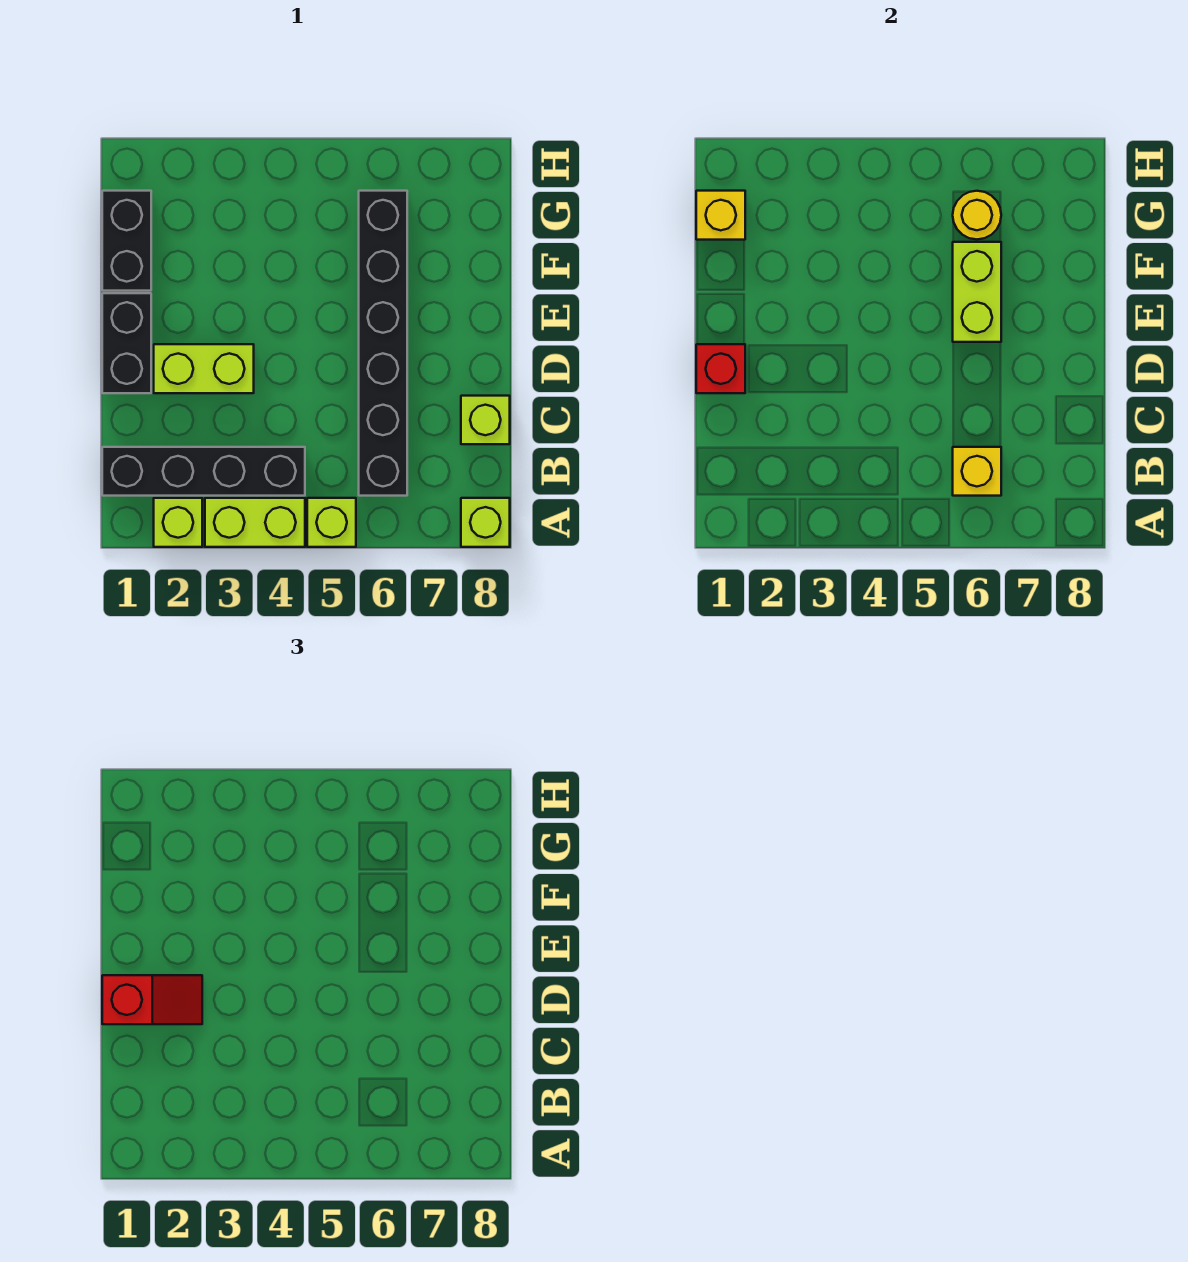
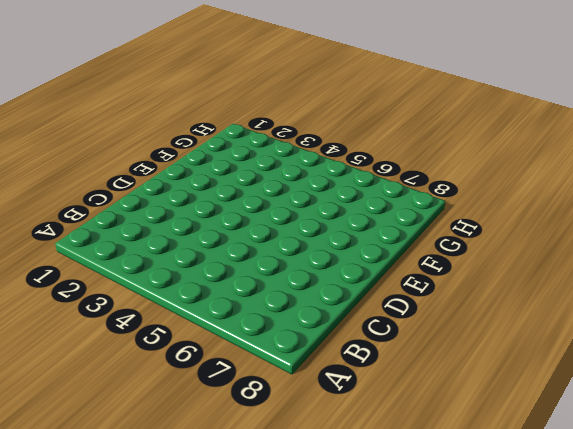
none -> lime 1x1 brick [154,498,202,547]
none -> lime 1x2 brick [205,498,305,547]
none -> lime 1x1 brick [307,498,356,547]

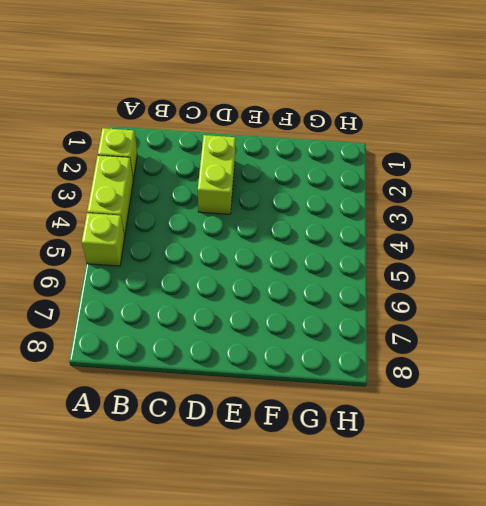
none -> lime 1x1 brick [461,498,510,547]
none -> black 1x4 brick [102,447,305,496]
none -> black 1x6 brick [359,191,407,496]

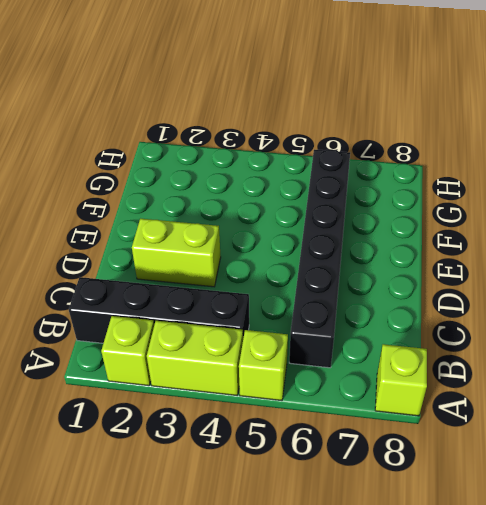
none -> lime 1x1 brick [461,396,510,444]
none -> black 1x2 brick [102,293,151,393]
none -> black 1x2 brick [102,191,151,291]

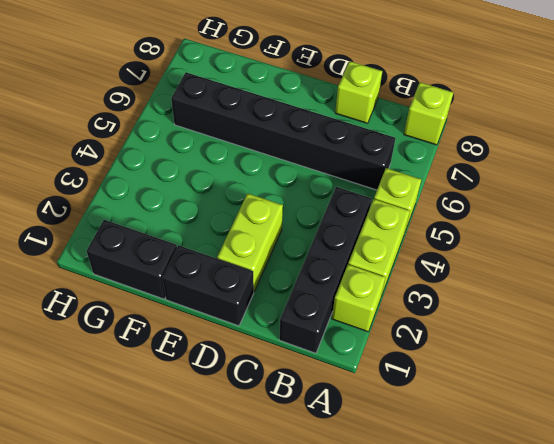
none -> yellow 1x1 brick [953,447,1001,496]
none -> red 1x1 brick [696,344,745,393]
none -> lime 1x2 brick [953,242,1001,342]

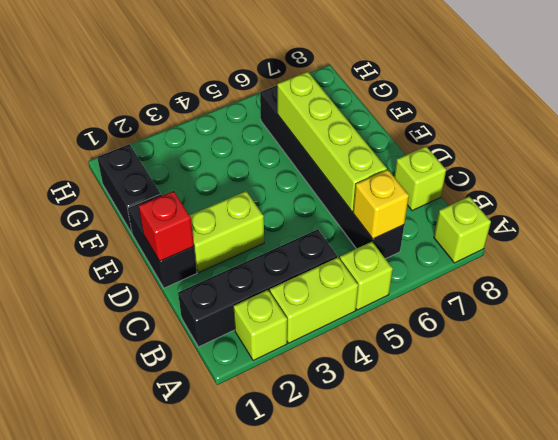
lime 1x4 brick [277,72,387,212] -> lime 1x2 brick [953,242,1001,342]
none -> yellow 1x1 brick [696,191,745,240]
none -> yellow 1x1 round brick [953,191,1001,239]
none -> red 1x2 slope [102,975,202,1024]

